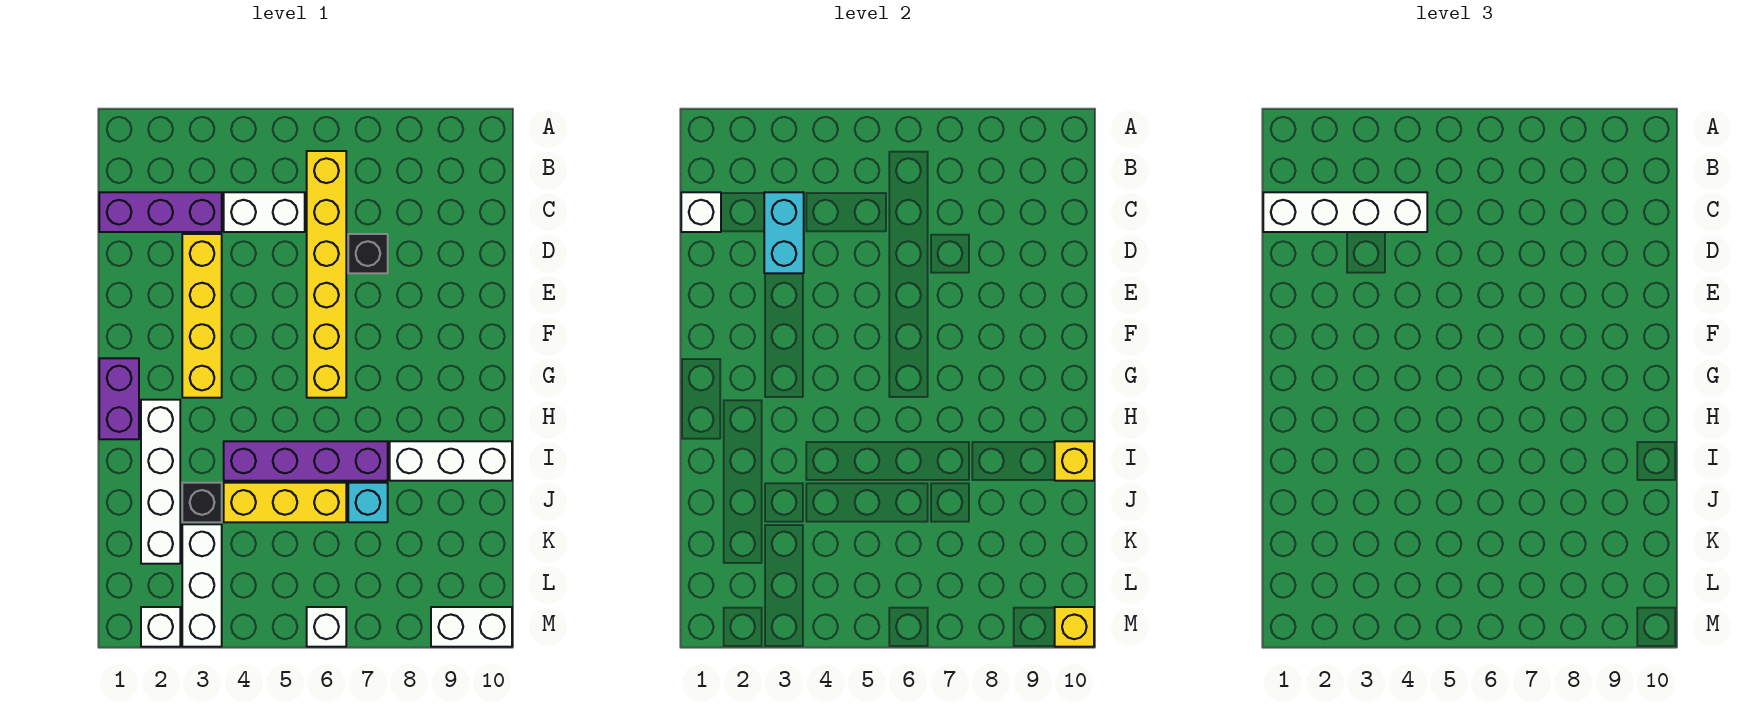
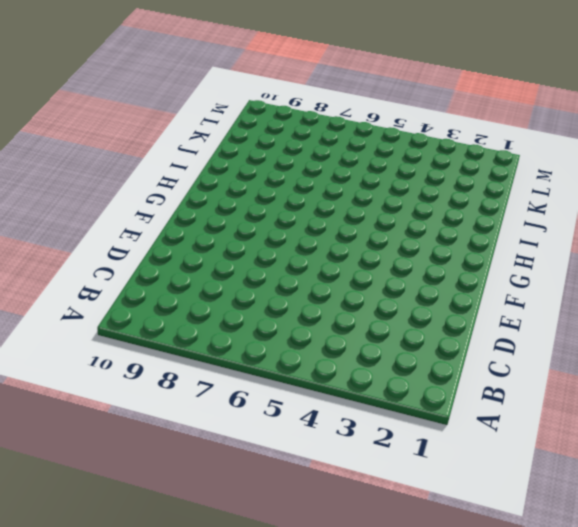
none -> yellow 1x6 brick [307,151,346,398]
none -> purple 1x3 brick [99,192,222,232]
none -> white 1x2 brick [224,192,305,232]

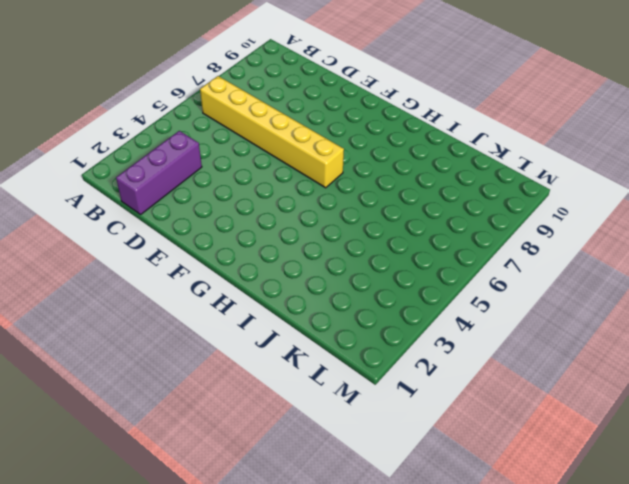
none -> white 1x2 brick [224,192,305,232]
none -> yellow 1x4 brick [182,234,222,398]
none -> black 1x1 brick [348,234,388,273]

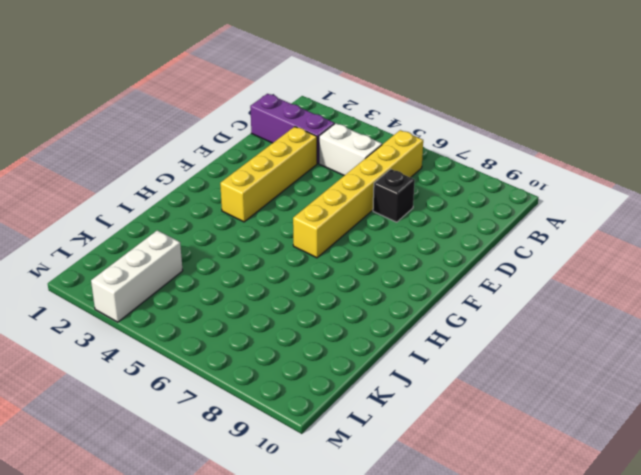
none -> purple 1x2 brick [99,358,139,439]
none -> white 1x4 brick [141,400,180,564]
none -> purple 1x4 brick [224,441,388,481]

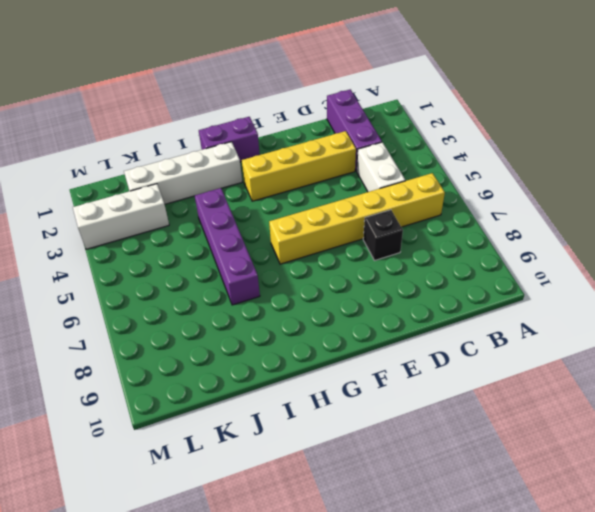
none -> white 1x3 brick [390,441,512,481]
none -> black 1x1 brick [182,483,222,522]
none -> yellow 1x3 brick [224,483,346,522]

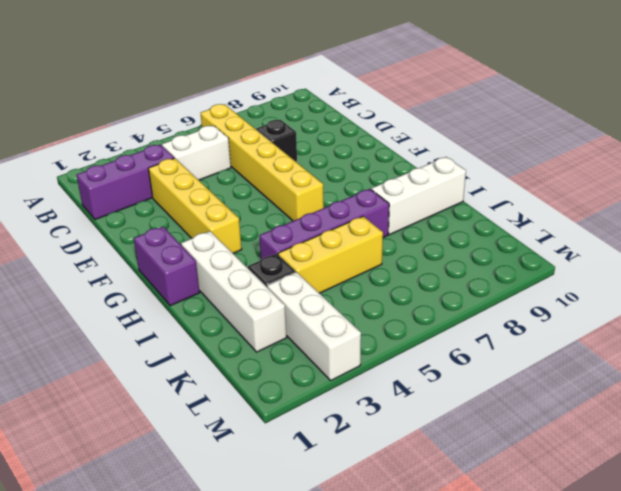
none -> cyan 1x1 brick [348,483,388,522]
none -> white 1x1 brick [141,607,180,647]
none -> white 1x1 brick [307,607,346,647]

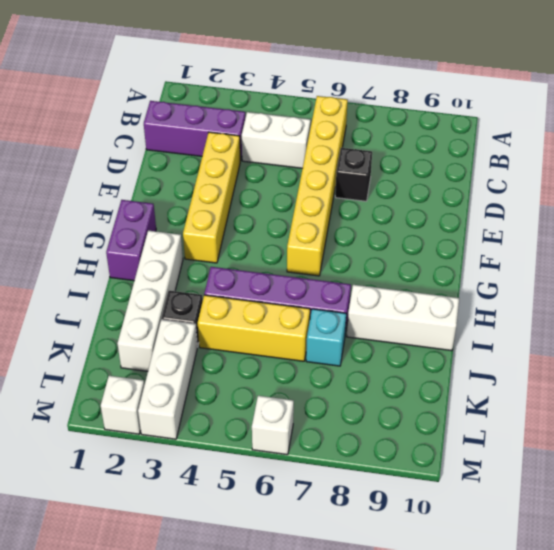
none -> white 1x2 brick [431,607,512,647]
none -> white 1x1 brick [681,192,721,232]
none -> cyan 1x2 brick [764,192,804,273]

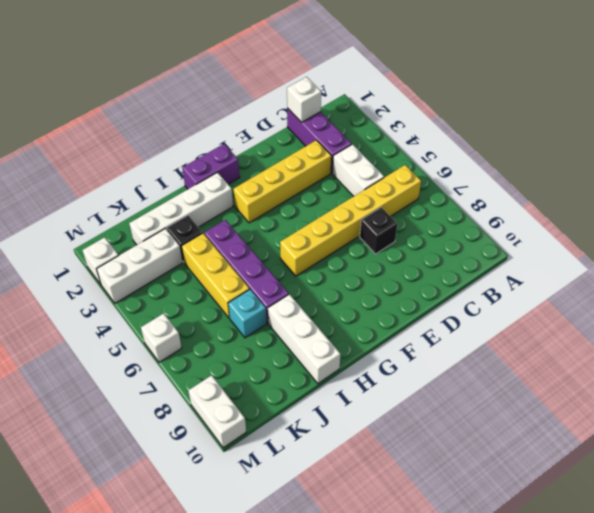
none -> cyan 1x2 brick [764,192,804,273]
none -> yellow 1x1 brick [1055,441,1094,481]
none -> yellow 1x1 brick [1055,607,1094,647]

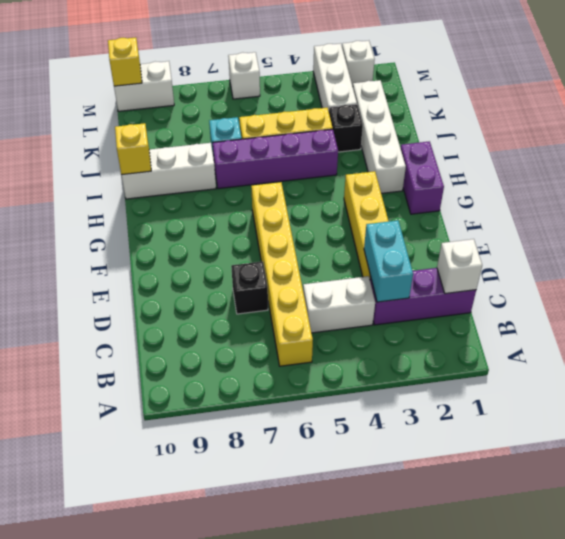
none -> white 1x4 brick [1263,192,1427,232]

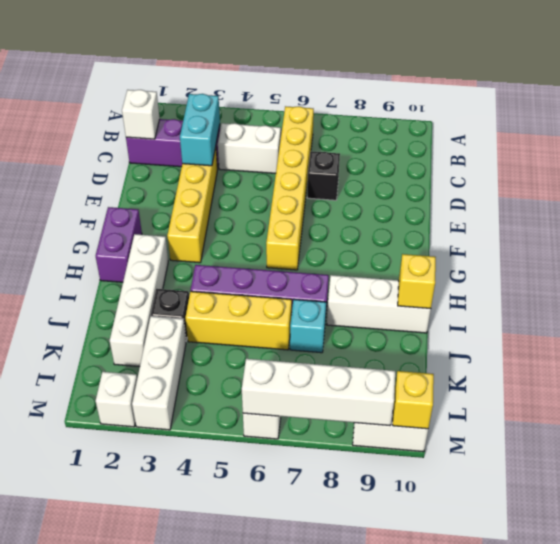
white 1x4 brick [242,359,395,426] -> white 1x4 brick moved to [1263,192,1427,232]

